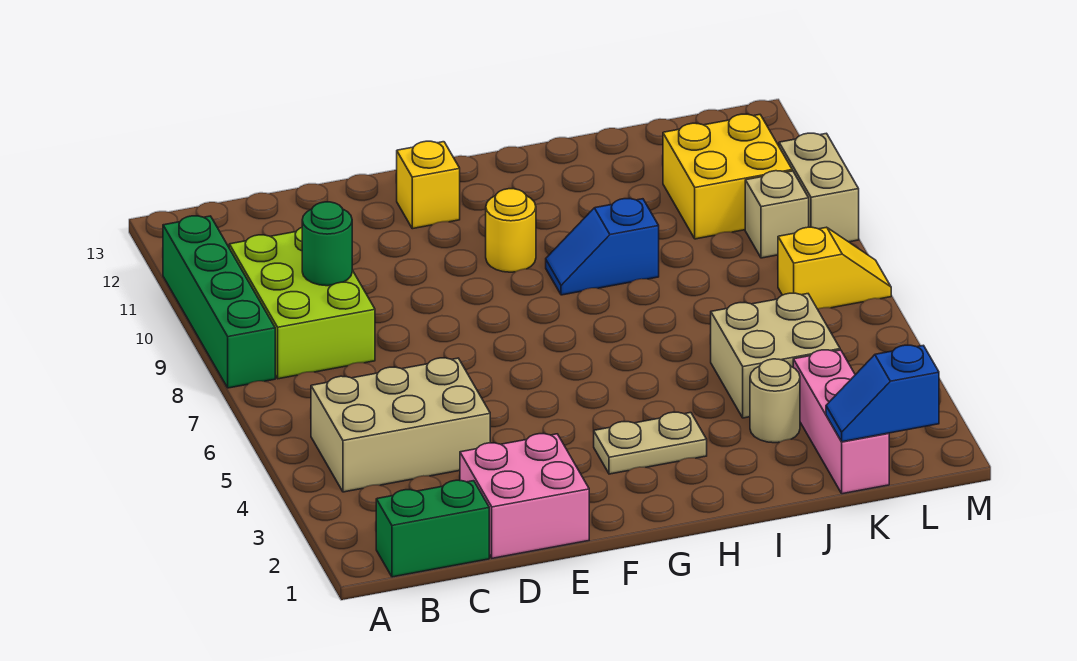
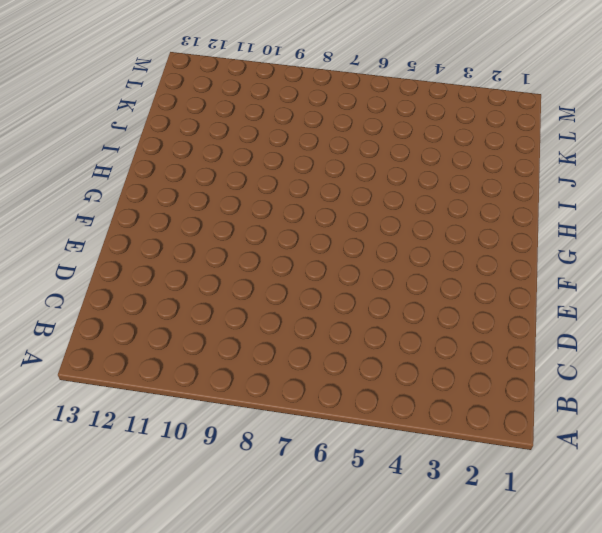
none -> green 1x4 brick [163,216,275,388]
none -> green 1x2 brick [376,480,489,577]
none -> tan 2x3 brick [311,358,490,492]

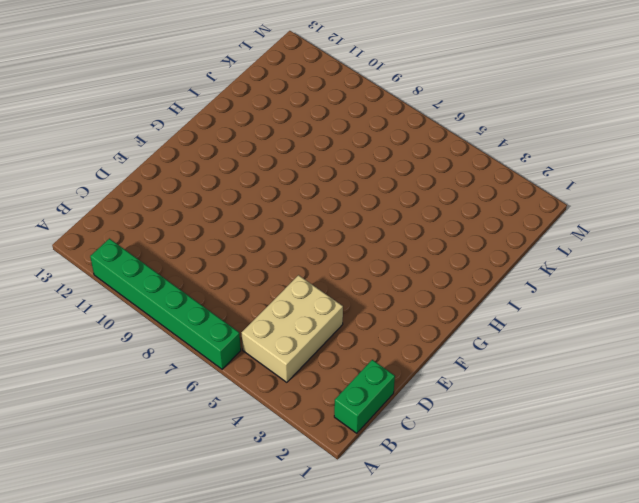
green 1x6 brick [90,239,241,369] -> green 1x4 brick [163,216,275,388]
none -> lime 2x3 brick [229,228,375,379]
none -> pink 2x2 brick [460,434,589,558]
none -> yellow 1x1 brick [397,141,460,229]

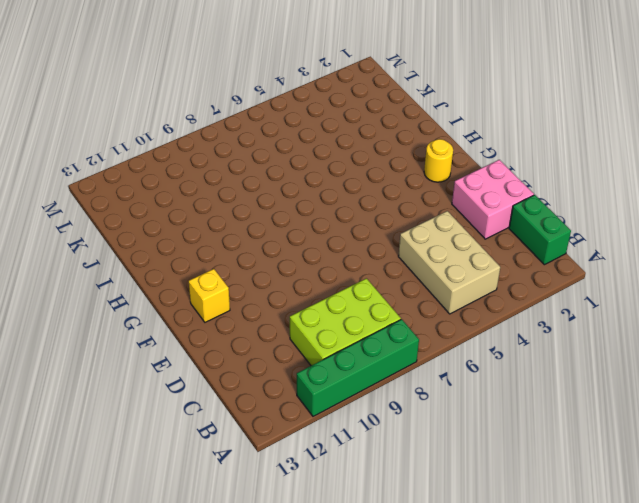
yellow 1x1 round brick [424,139,453,182] -> yellow 1x1 round brick moved to [486,189,536,272]
none -> tan 1x2 plate [594,412,707,474]
none -> blue 1x2 slope [546,199,659,295]
none -> tan 1x1 round brick [750,359,800,443]

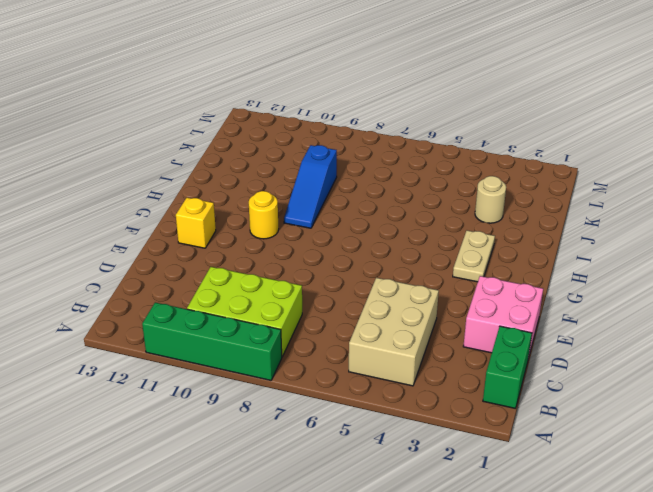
blue 1x3 slope [284,145,337,228] -> blue 1x2 slope [546,199,659,295]
none -> tan 2x2 brick [710,293,840,418]
none -> pink 1x3 brick [793,350,889,494]
none -> yellow 2x2 brick [663,114,792,239]

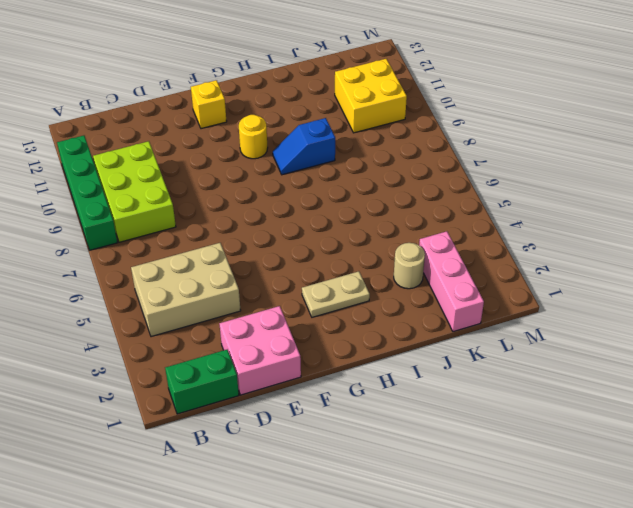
none -> tan 2x2 brick [710,293,840,418]
none -> yellow 1x2 slope [778,227,891,309]
none -> tan 1x1 brick [745,171,809,258]

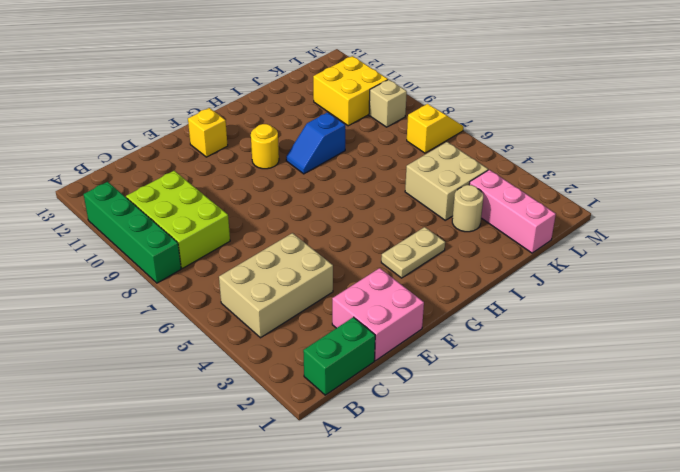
none -> tan 1x2 brick [779,133,859,242]
none -> green 1x1 round brick [302,202,352,286]
none -> blue 1x2 slope [826,345,939,442]

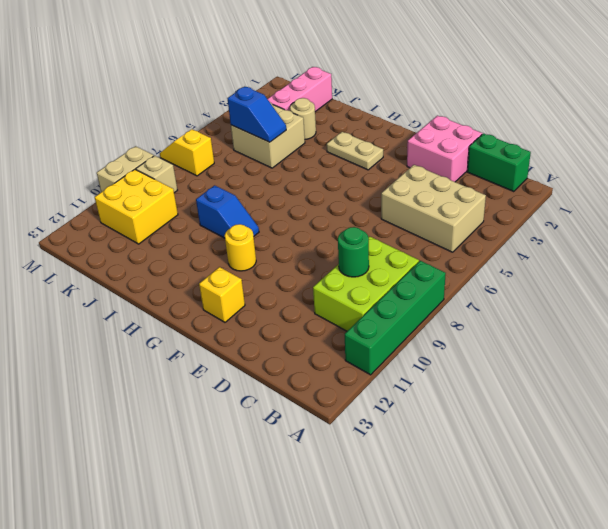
blue 1x2 slope [227,87,286,142] -> blue 1x2 slope moved to [826,345,939,442]

